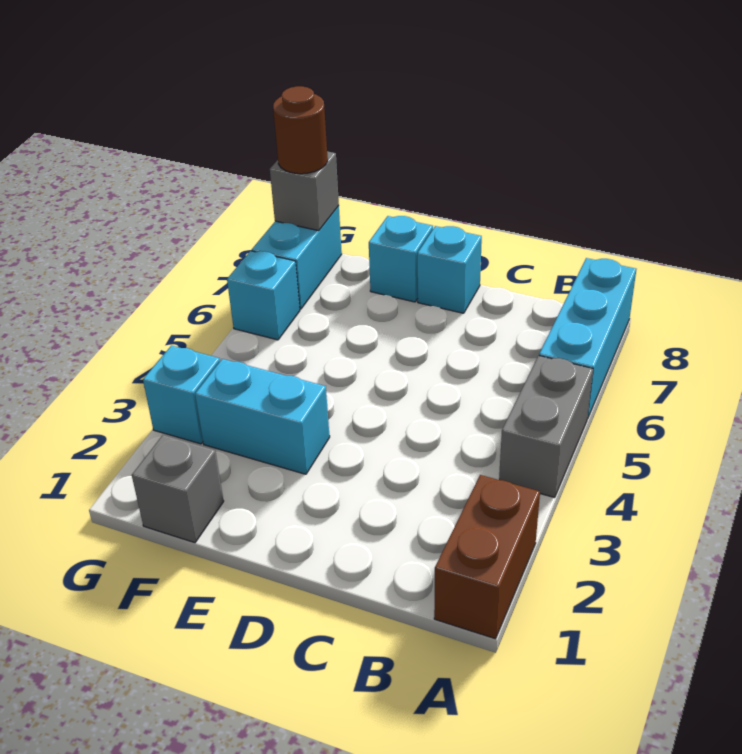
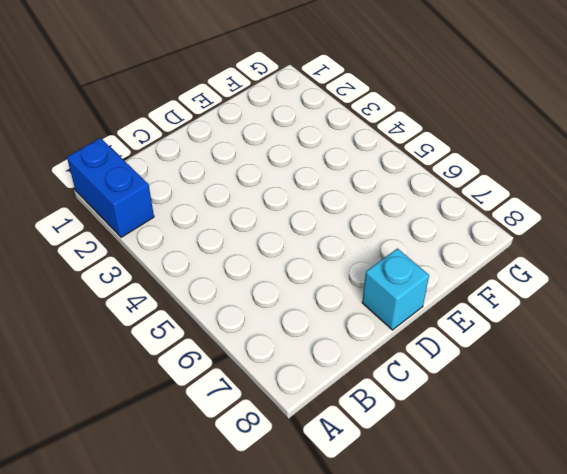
blue 1x2 brick [67,138,154,237] -> brown 1x2 brick [434,475,540,639]
none -> grey 1x2 brick [499,356,593,497]
none -> cyan 1x3 brick [539,258,636,419]
none -> cyan 1x2 brick [195,359,330,474]

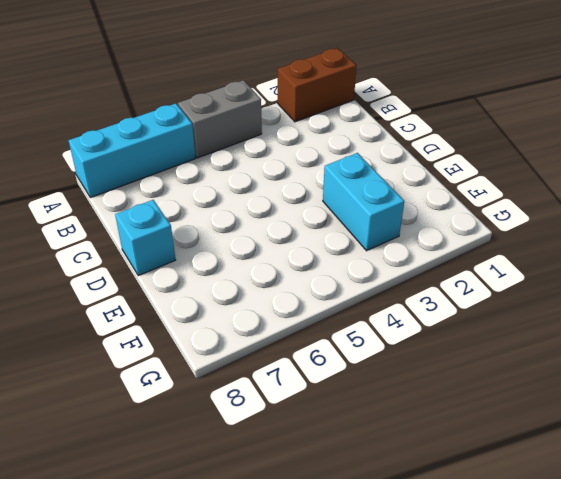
none -> cyan 1x1 brick [369,216,433,302]
none -> grey 1x1 brick [132,435,224,543]
none -> cyan 1x1 brick [143,346,220,444]

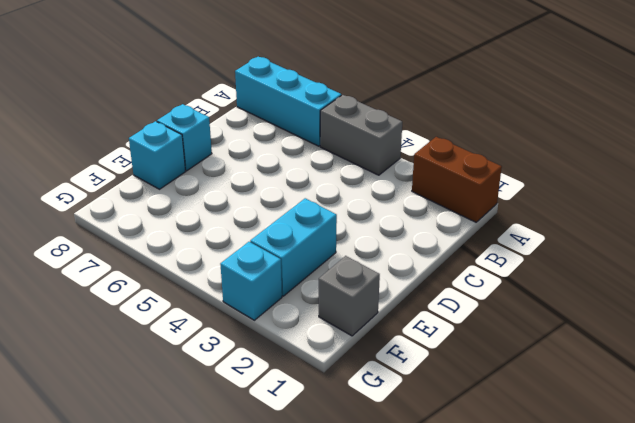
none -> cyan 1x1 brick [227,251,300,340]
none -> cyan 1x2 brick [252,206,342,309]
none -> grey 1x1 brick [270,151,339,231]

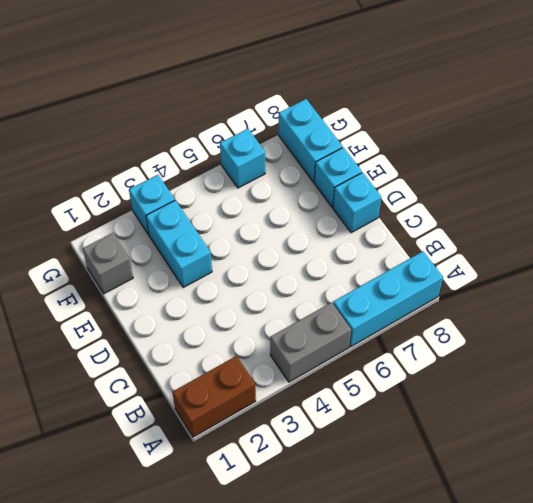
cyan 1x2 brick [278,99,343,182] -> cyan 1x2 brick turned to [252,206,342,309]
none -> grey 1x1 brick [270,151,339,231]
none -> brown 1x1 round brick [273,86,328,174]

